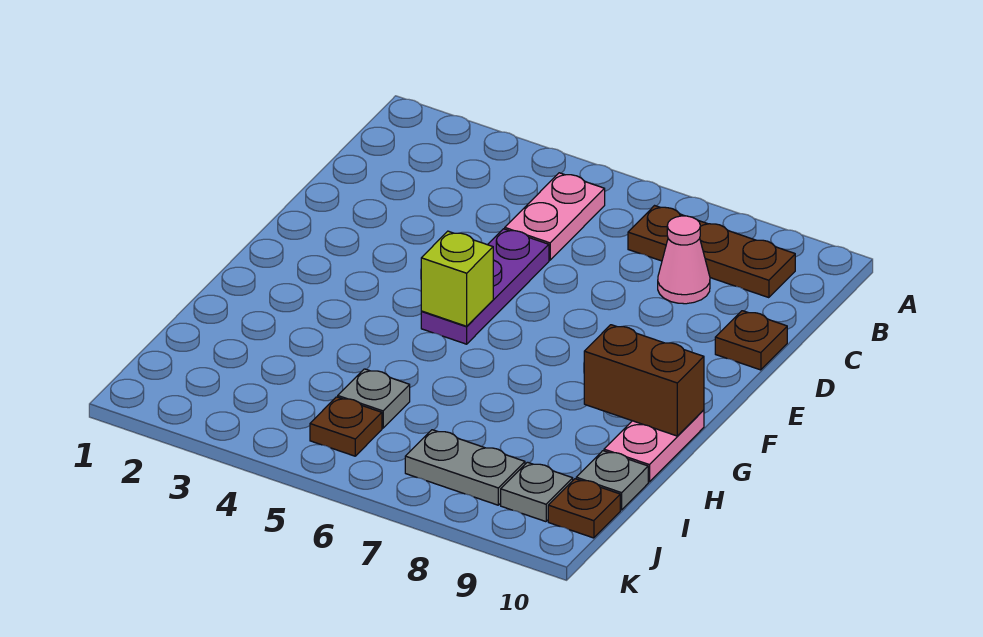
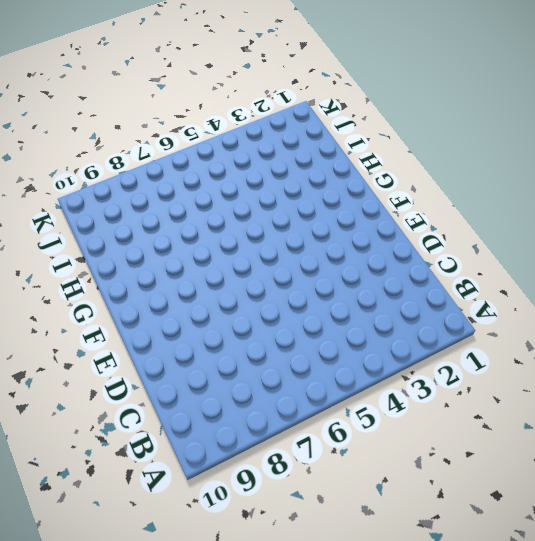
none -> pink 1x2 plate [505,173,605,260]
none -> brown 1x3 plate [628,206,795,298]
none -> pink 1x1 cone [658,216,710,304]

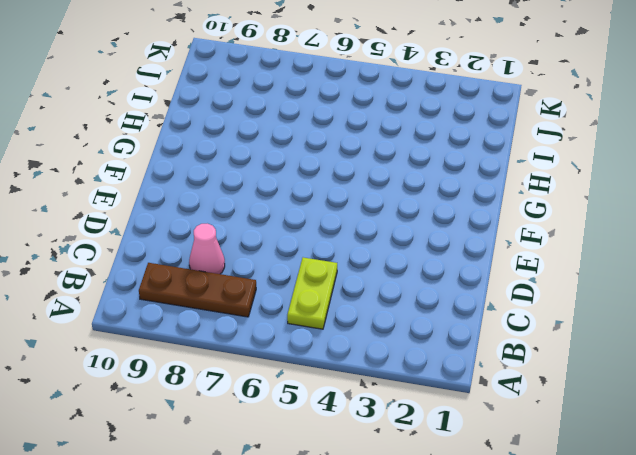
lime 1x2 plate [287,257,337,329] -> pink 1x2 plate [505,173,605,260]
none -> purple 1x3 plate [421,229,549,344]
none -> brown 1x1 plate [715,311,787,370]
none -> pink 1x2 plate [604,410,704,482]

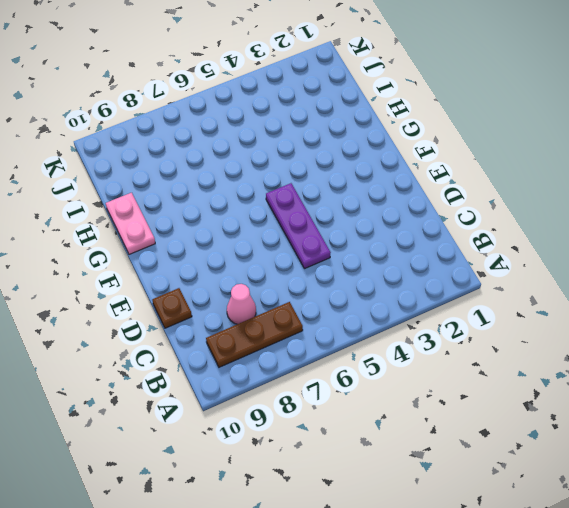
none -> pink 1x2 plate [505,173,605,260]
none -> grey 1x1 plate [338,369,410,428]
none -> grey 1x1 plate [576,451,648,510]

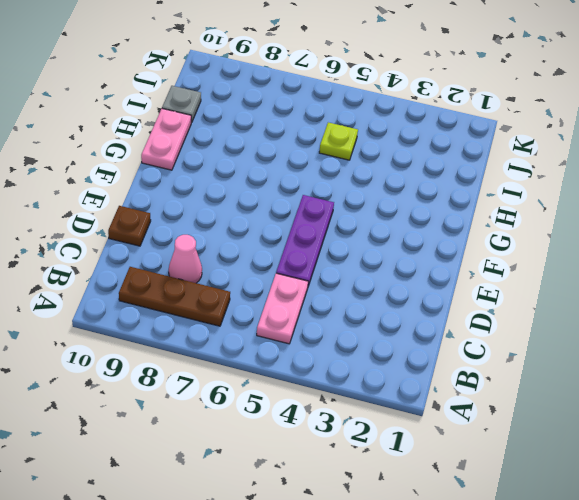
lime 1x1 plate [319,122,358,160] -> grey 1x1 plate [338,369,410,428]
none -> brown 1x1 plate [310,397,382,456]
none -> grey 1x2 plate [405,430,525,505]
none -> grey 1x1 plate [501,462,573,522]

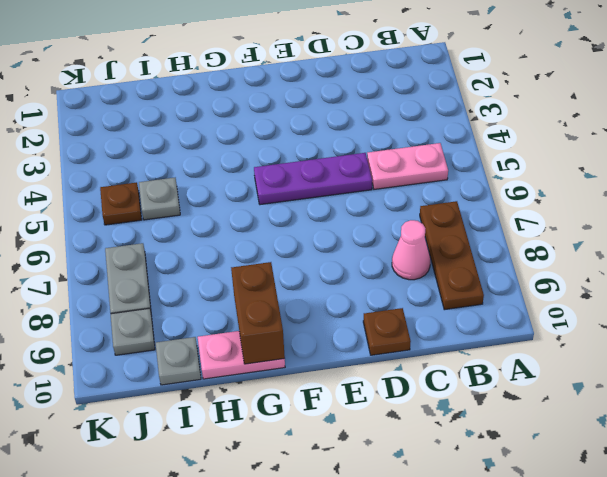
none -> brown 1x1 plate [548,479,620,538]
none -> lime 1x1 brick [421,231,493,326]

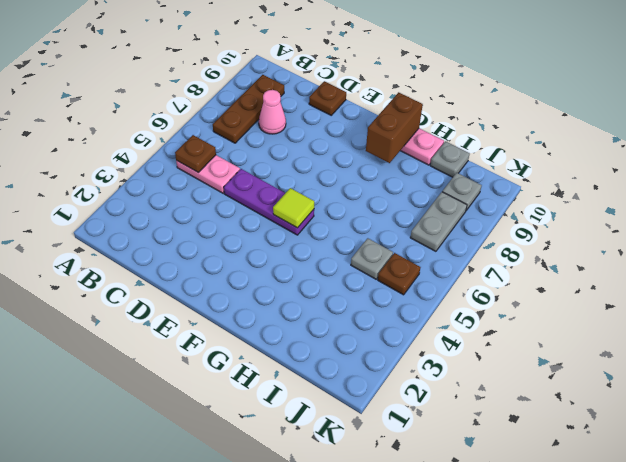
brown 1x1 plate [175,135,216,173] -> brown 1x1 plate moved to [548,479,620,538]
lime 1x1 tile [273,188,314,228] -> lime 1x1 brick [421,231,493,326]

